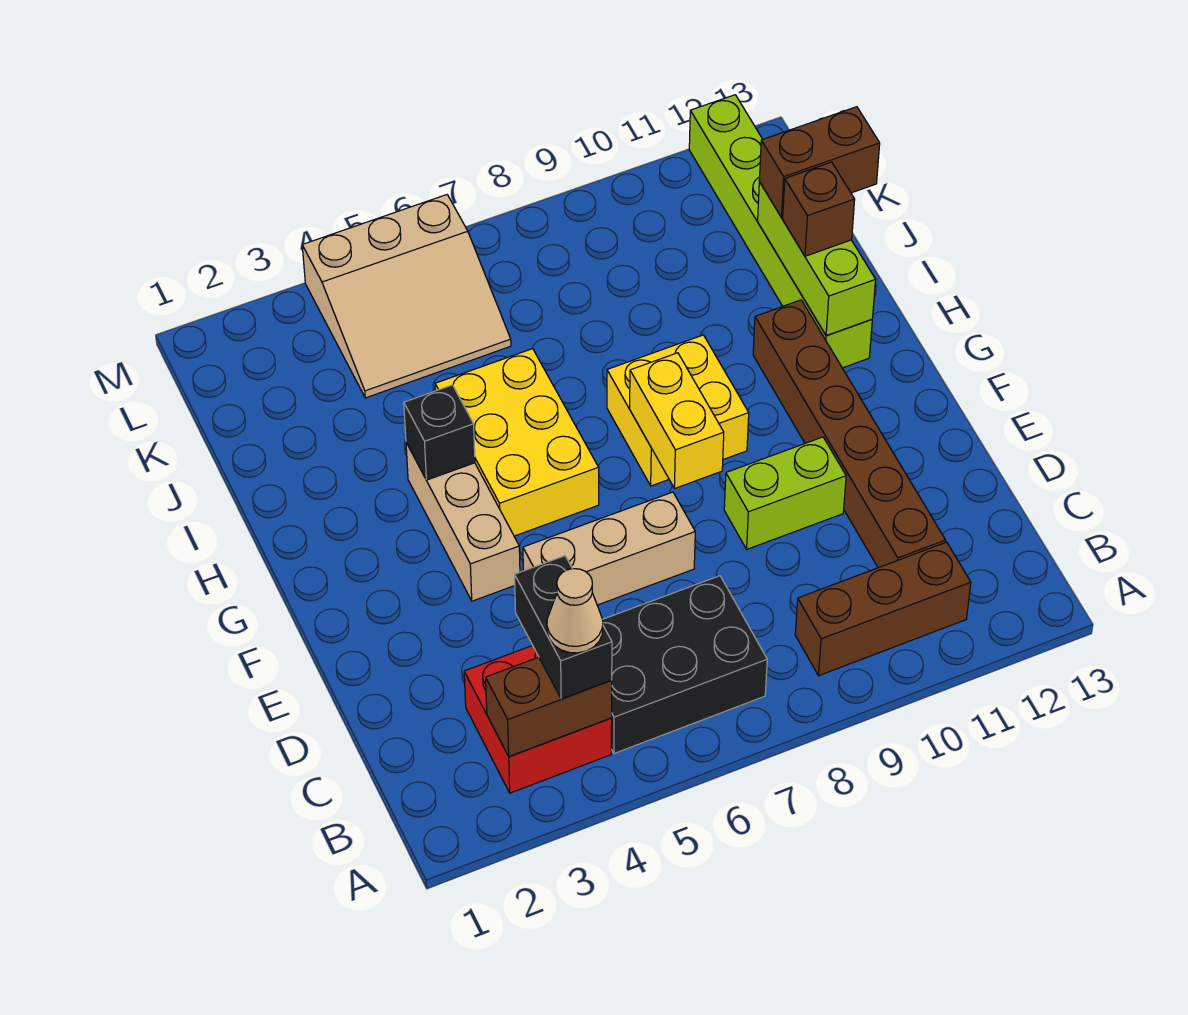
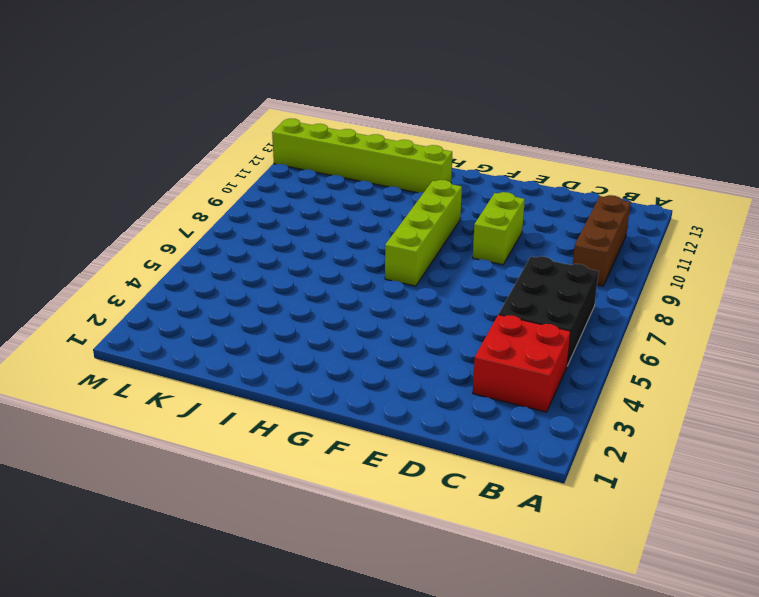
lime 1x4 brick [385,180,462,286] -> yellow 2x2 brick [607,335,749,486]
none -> brown 1x6 brick [753,300,946,568]
none -> tan 1x3 brick [523,492,695,605]
none -> tan 1x3 brick [406,443,520,601]

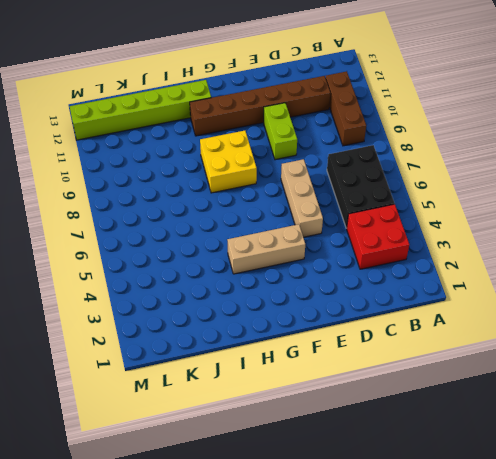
none -> yellow 2x3 brick [435,349,599,536]
none -> tan 3x3 slope [302,195,511,398]
none -> brown 1x2 brick [486,657,612,756]

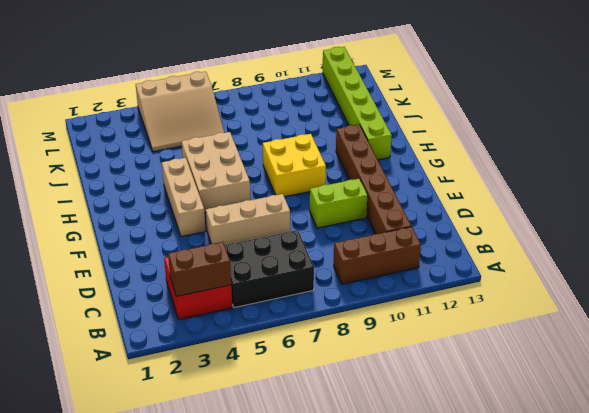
tan 2x3 brick [181,132,250,213] -> yellow 2x3 brick [435,349,599,536]
none -> yellow 1x2 brick [630,353,724,489]
none -> black 1x1 brick [404,385,475,480]
none -> lime 1x3 brick [758,182,876,336]

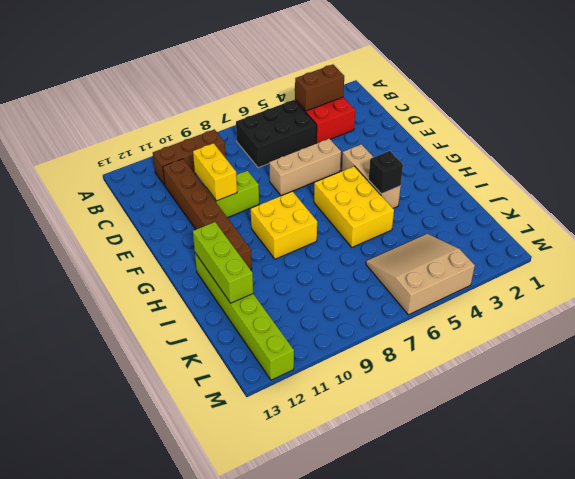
yellow 1x2 brick [193,143,237,201] -> yellow 1x2 brick moved to [630,353,724,489]
none -> black 1x2 brick [515,556,612,699]
none -> brown 1x1 brick [783,162,855,256]
none -> brown 1x2 brick [759,107,880,217]

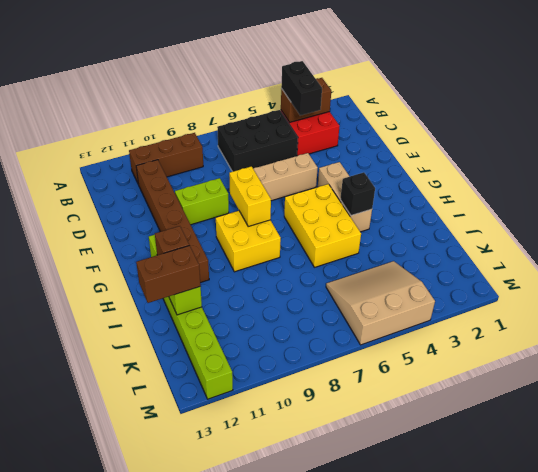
none -> tan 1x1 cone [547,569,603,653]

